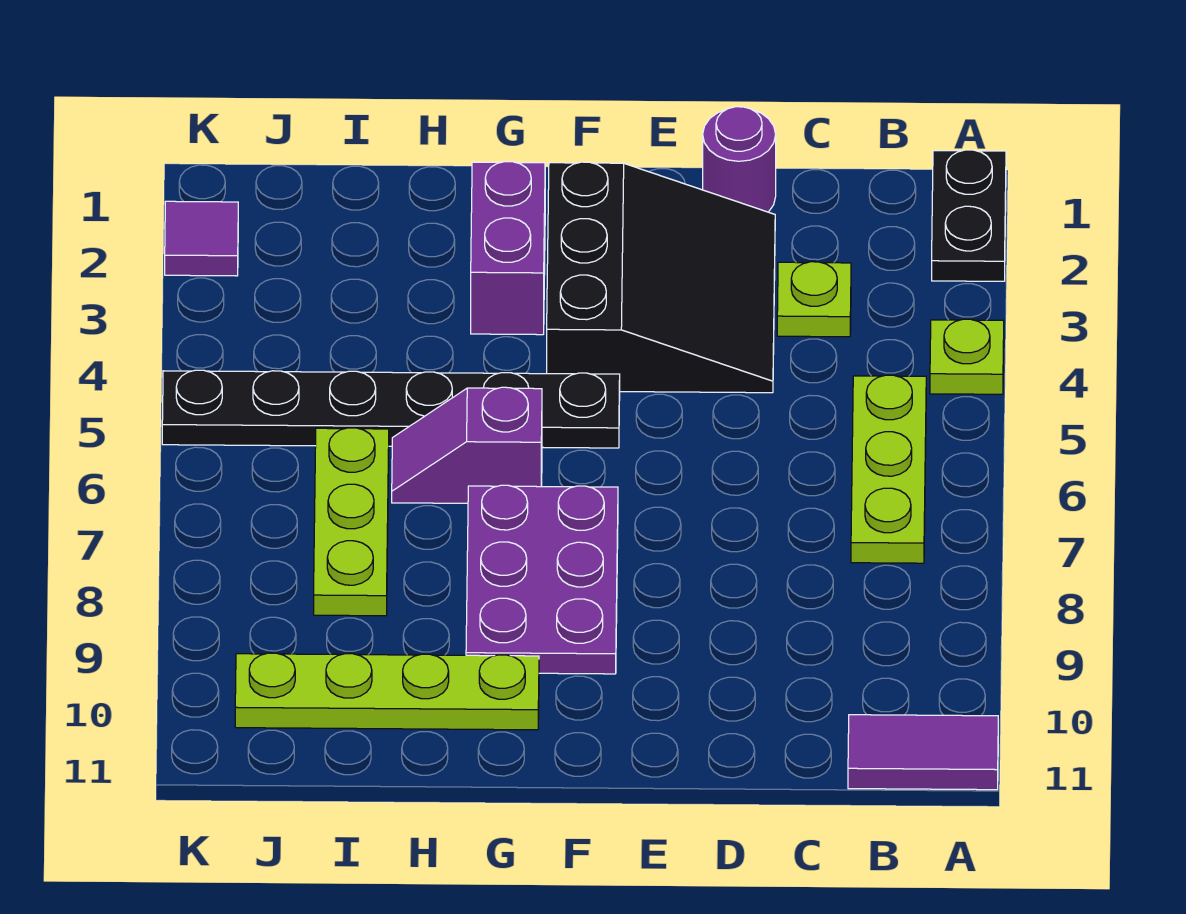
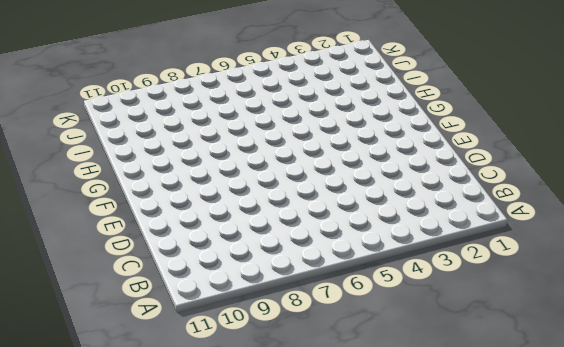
none -> black 1x2 plate [932,150,1006,281]
none -> lime 1x1 plate [930,319,1004,394]
none -> purple 1x2 tile [848,715,998,790]

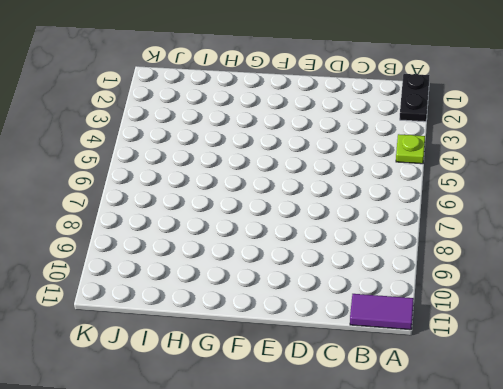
none -> lime 1x3 plate [851,375,926,563]
none -> lime 1x1 plate [777,262,851,337]
none -> purple 1x1 round brick [703,107,776,212]

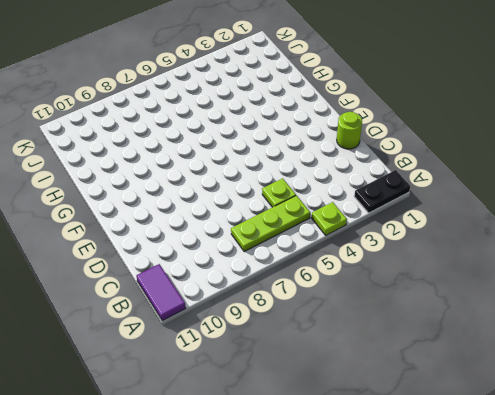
lime 1x1 plate [262,178,296,207] -> lime 1x1 plate moved to [777,262,851,337]
lime 1x1 round brick [337,112,362,149] -> purple 1x1 round brick [703,107,776,212]
none -> black 3x3 slope [547,162,775,393]
none -> black 1x6 plate [162,370,620,448]
none -> purple 2x3 plate [466,485,618,674]

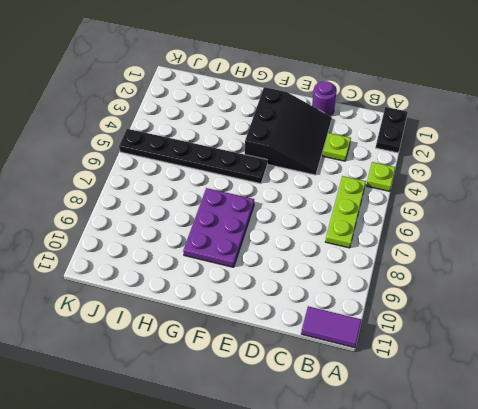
none -> purple 1x2 brick [471,162,545,335]
none -> purple 1x2 slope [392,387,542,503]
none -> lime 1x4 plate [235,653,539,730]

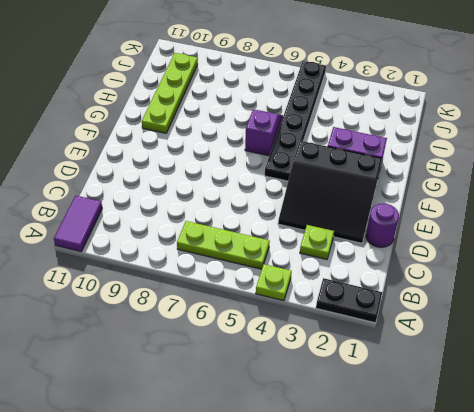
none -> purple 2x3 plate [466,485,618,674]
none -> lime 1x3 plate [314,428,389,616]
none -> purple 1x1 tile [165,201,238,276]

